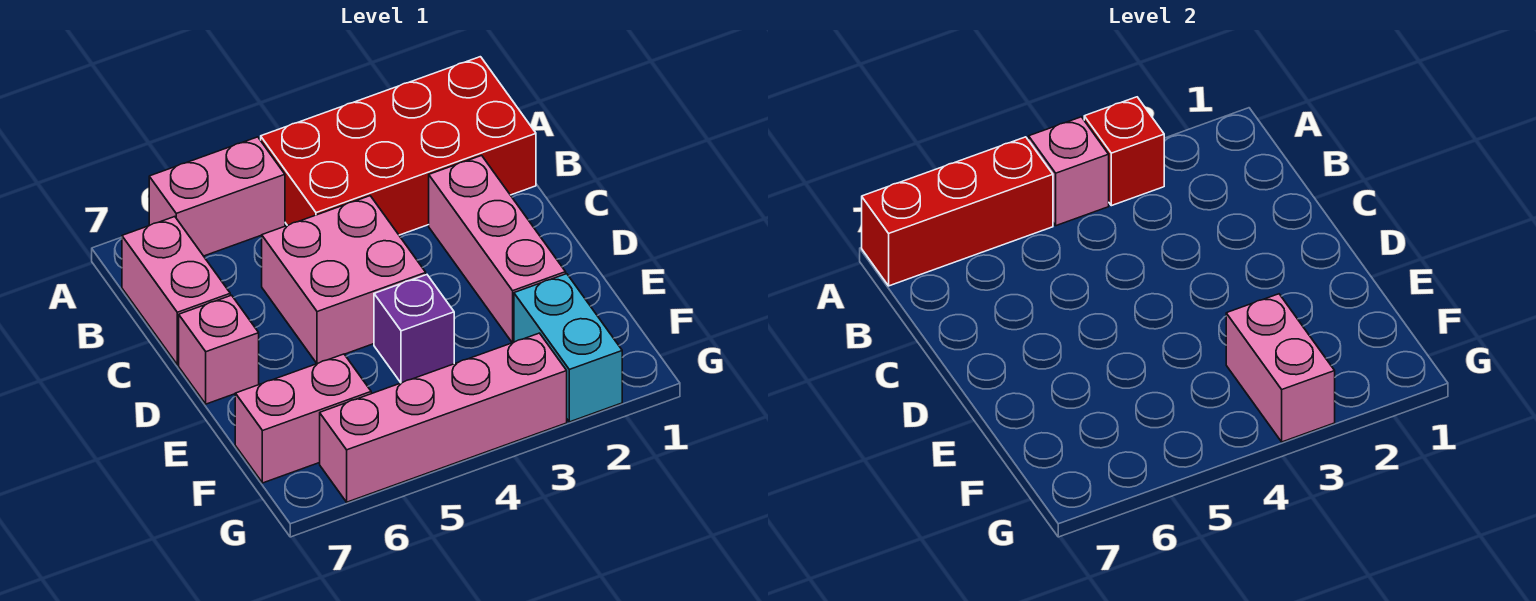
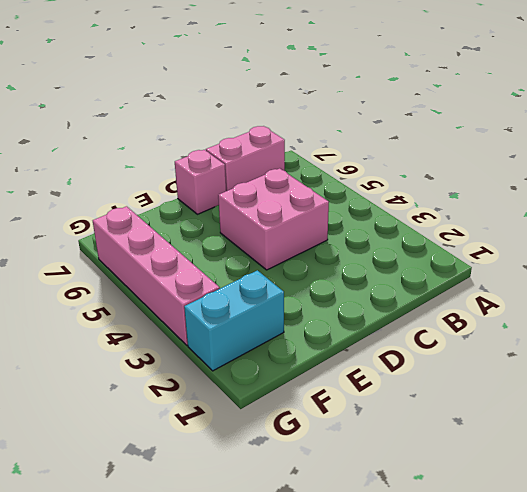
none -> red 2x4 brick [261,57,536,235]
none -> pink 1x2 brick [149,137,285,256]
none -> pink 1x3 brick [429,156,566,343]

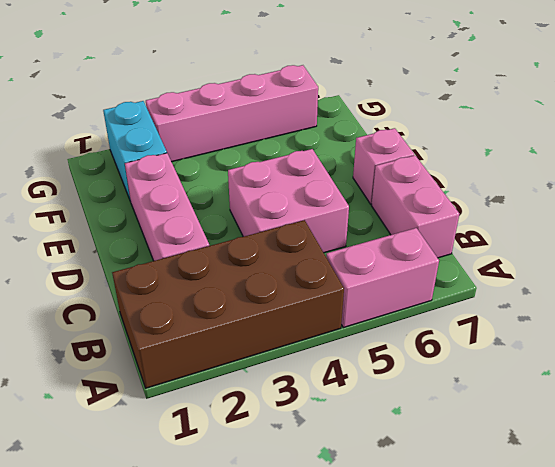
brown 2x4 brick [112,220,344,388] -> red 2x4 brick [261,57,536,235]
none -> purple 1x1 brick [374,275,454,383]
none -> pink 1x2 brick [235,354,371,483]
none -> red 1x1 brick [1084,97,1164,206]

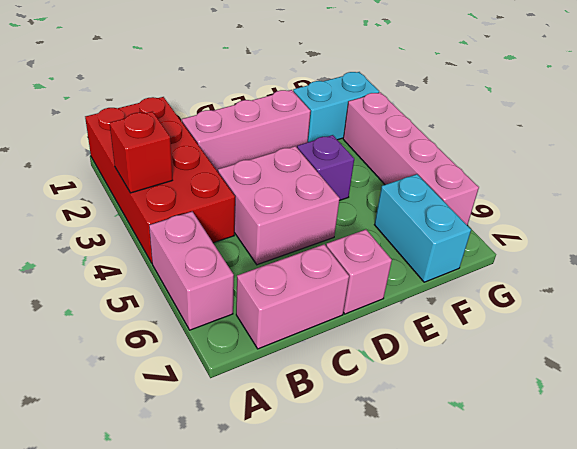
cyan 1x2 brick [374,174,471,282] -> pink 1x2 brick [235,354,371,483]
none -> pink 1x1 brick [1029,117,1109,226]
none -> red 1x3 brick [862,137,1053,286]
none -> pink 1x2 brick [1226,294,1335,442]

